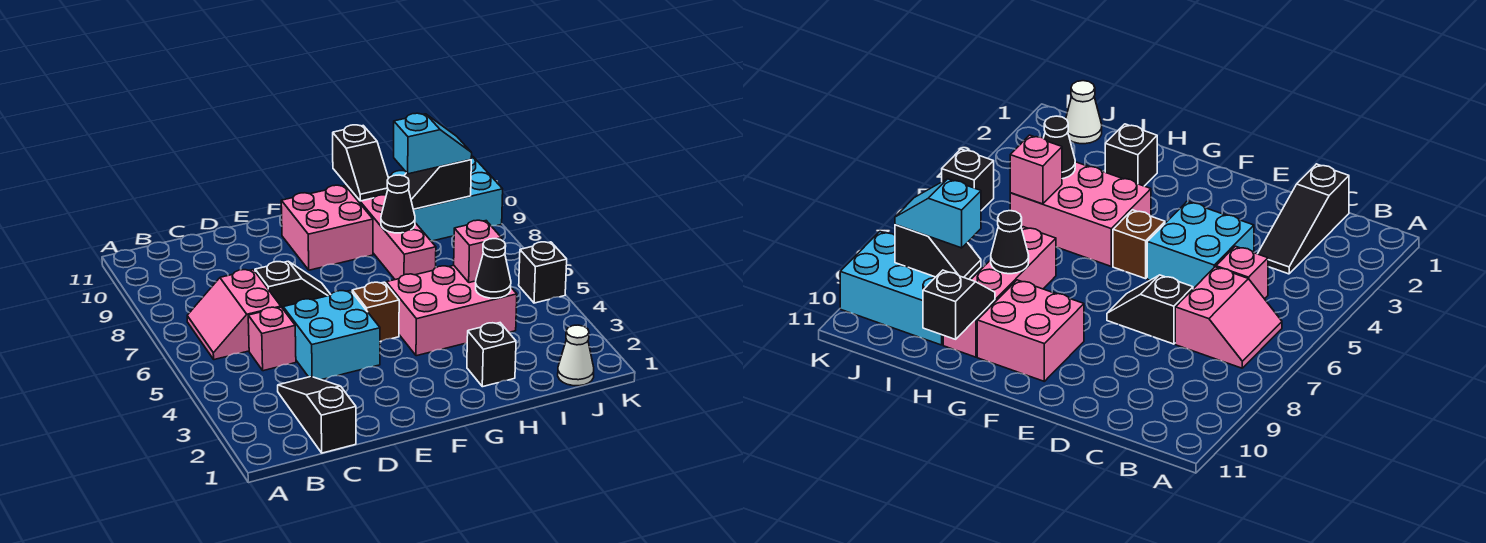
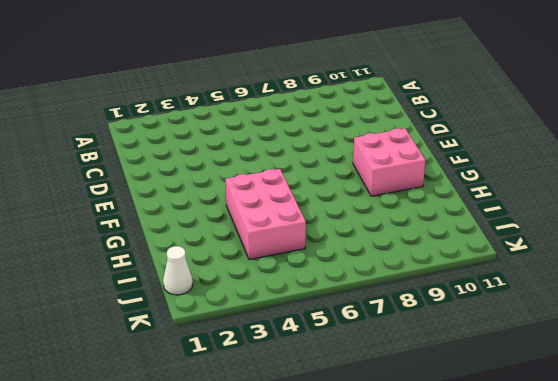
none -> pink 2x2 slope [187,270,281,360]
none -> black 1x3 slope [278,377,356,453]
none -> pink 1x1 brick [248,307,296,371]

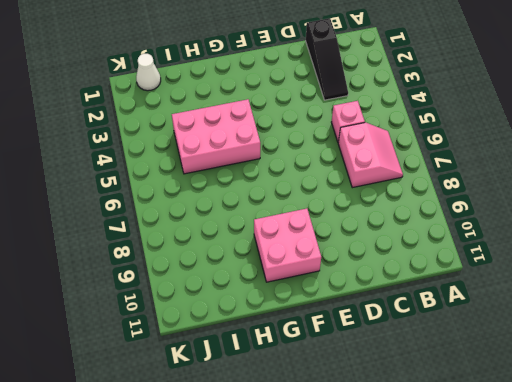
none -> cyan 2x2 brick [283,290,380,380]
none -> black 1x2 slope [255,261,331,308]
none -> brown 1x1 brick [352,282,399,341]

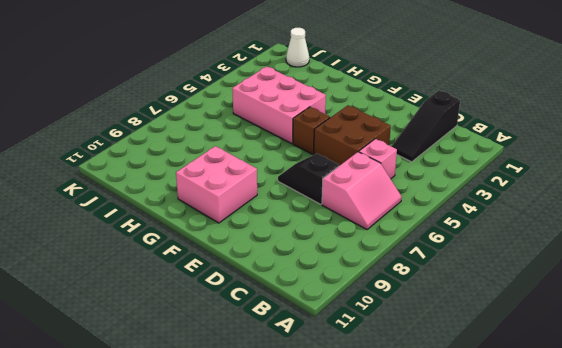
brown 2x2 brick [314,105,391,166] -> cyan 2x2 brick [283,290,380,380]
none -> black 1x1 brick [467,323,516,387]
none -> pink 1x4 brick [347,186,436,280]
none -> cyan 2x3 brick [388,157,503,241]

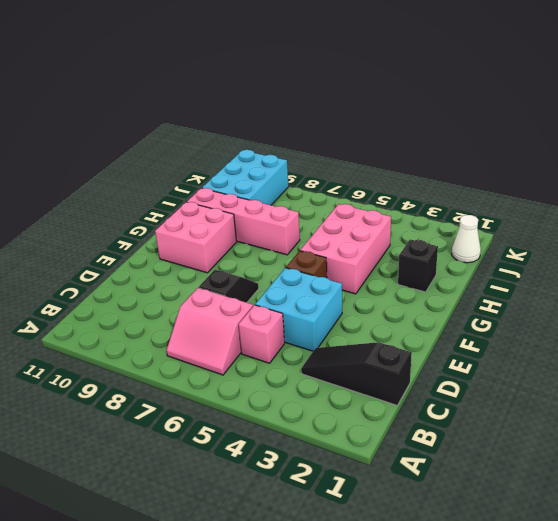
none -> black 1x1 brick [519,242,567,303]
none -> black 1x1 cone [381,175,415,233]
none -> black 1x2 slope [333,125,389,201]

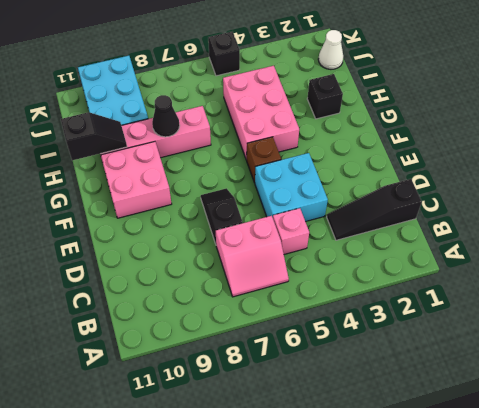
none -> black 1x1 cone [476,239,511,298]
none -> pink 1x1 brick [454,220,502,283]
none -> black 1x2 slope [404,160,471,209]

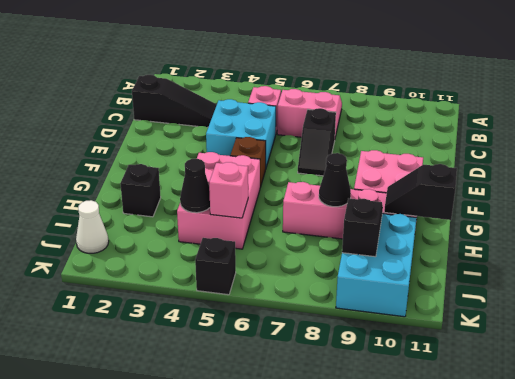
none -> cyan 1x2 slope [394,113,472,174]

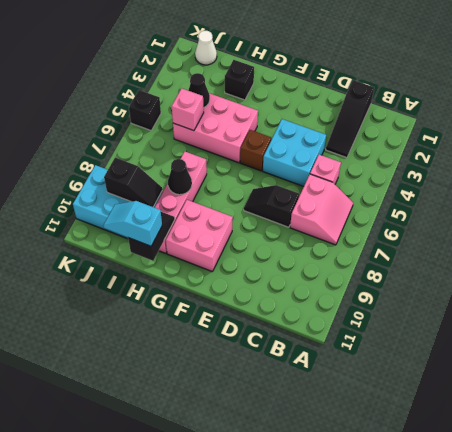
cyan 1x2 slope [103,201,162,246] -> cyan 1x2 slope moved to [394,113,472,174]

